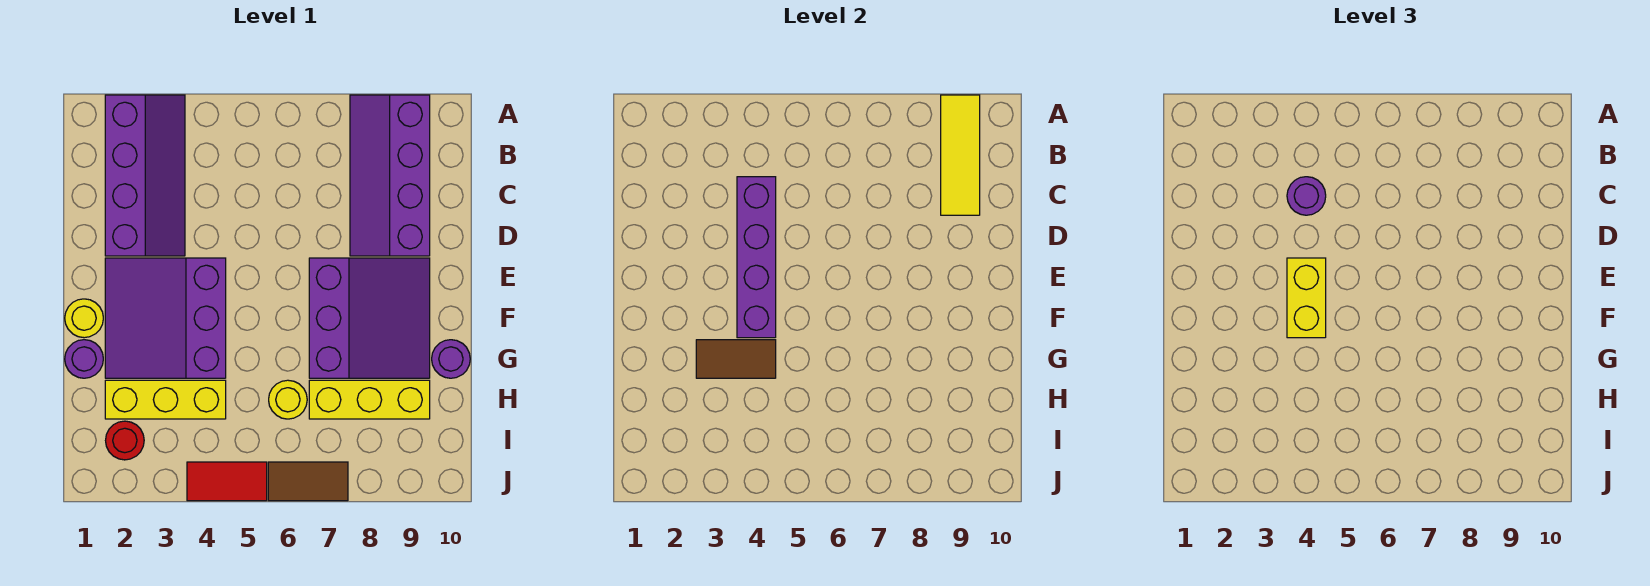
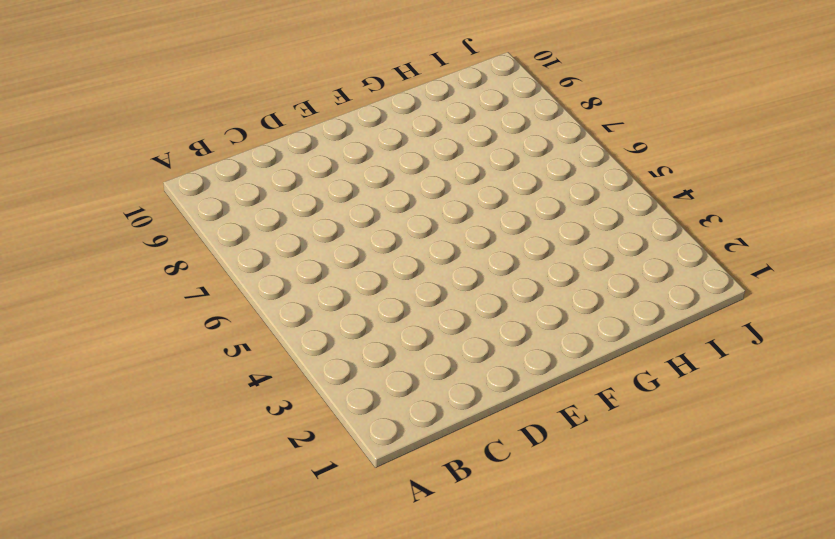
none -> purple 2x4 slope [105,95,185,256]
none -> purple 2x4 slope [350,95,430,256]
none -> purple 3x3 slope [105,258,226,378]

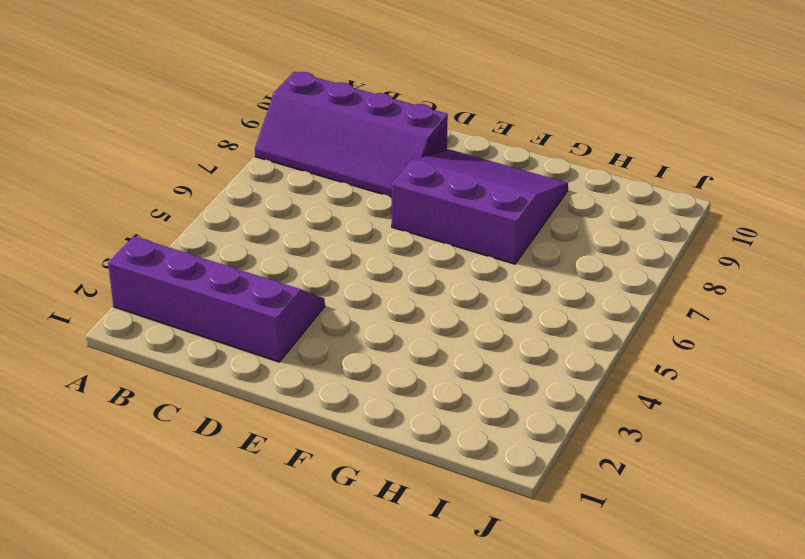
none -> purple 3x3 slope [105,258,226,378]
none -> yellow 1x1 round brick [65,299,103,338]
none -> purple 1x1 round brick [65,340,103,378]

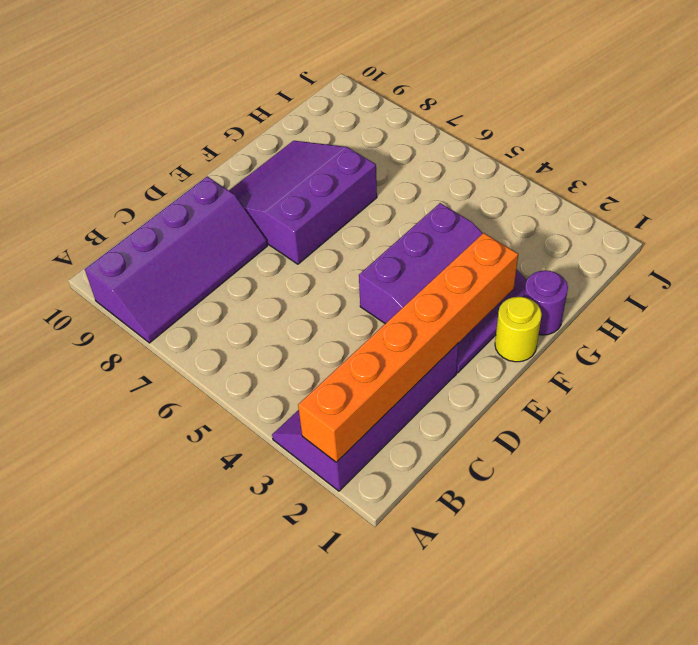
orange 1x6 brick [298,233,518,462] -> none
none -> purple 1x1 round brick [432,340,470,378]
none -> yellow 1x3 brick [105,380,226,419]
none -> yellow 1x1 round brick [269,380,307,419]

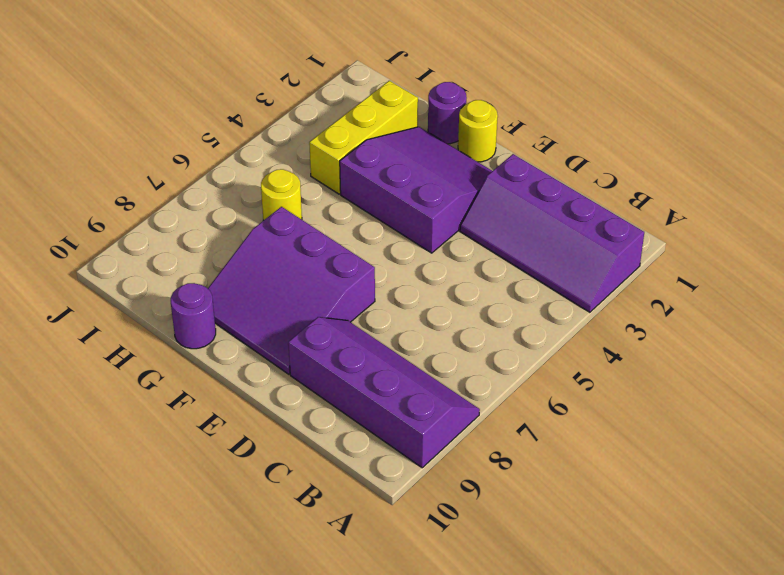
none -> yellow 1x3 brick [309,380,430,419]
none -> red 1x1 round brick [106,421,144,460]
none -> red 1x2 tile [187,462,267,501]

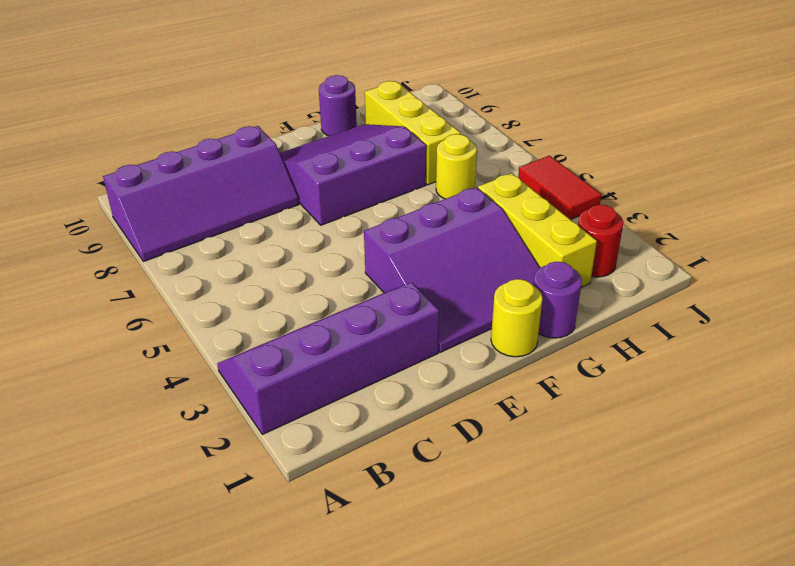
none -> brown 1x2 tile [268,462,348,501]
none -> yellow 1x3 tile [941,95,980,215]
none -> purple 1x4 brick [737,177,776,338]

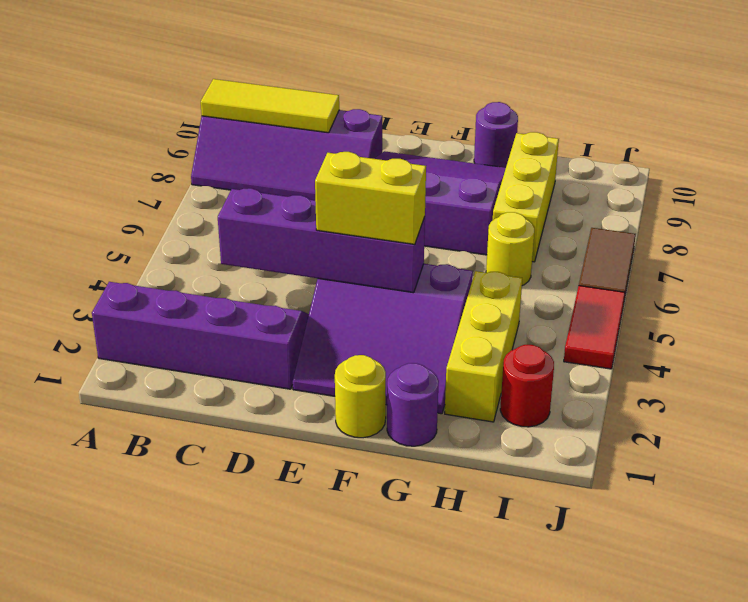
none -> brown 1x2 tile [696,340,776,378]
none -> purple 1x1 round brick [1287,177,1326,215]

